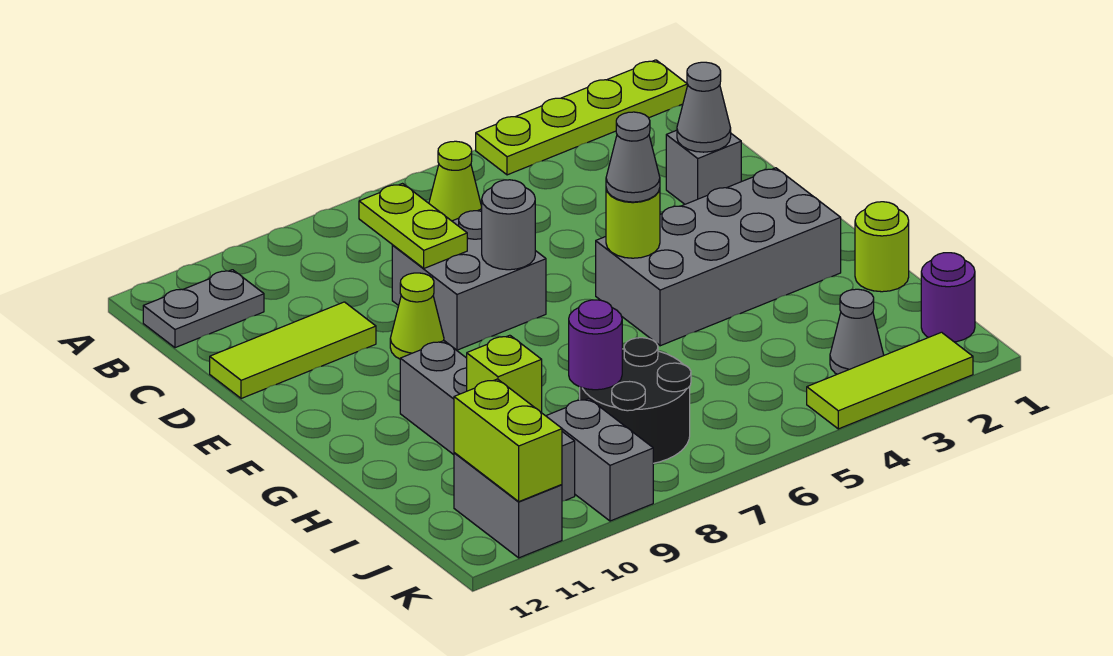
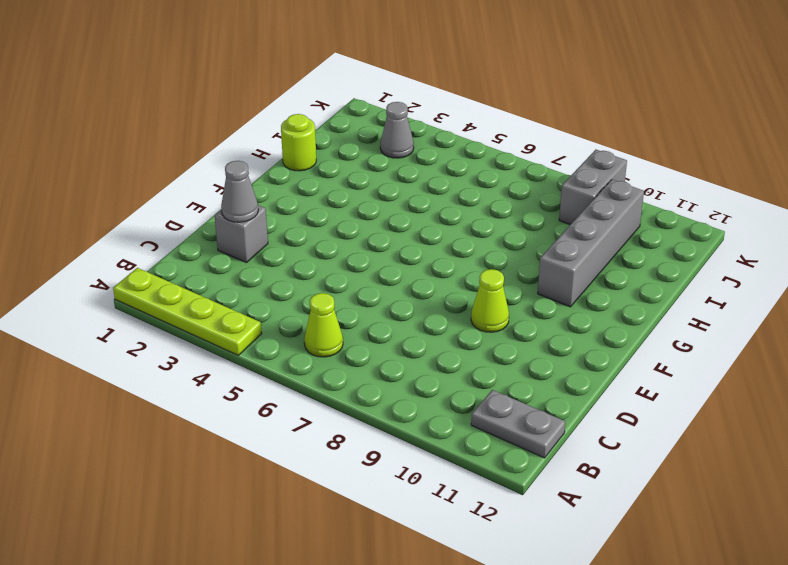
none -> grey 2x2 brick [392,209,546,350]
none -> lime 1x3 tile [210,302,376,399]
none -> grey 2x4 brick [596,168,841,346]

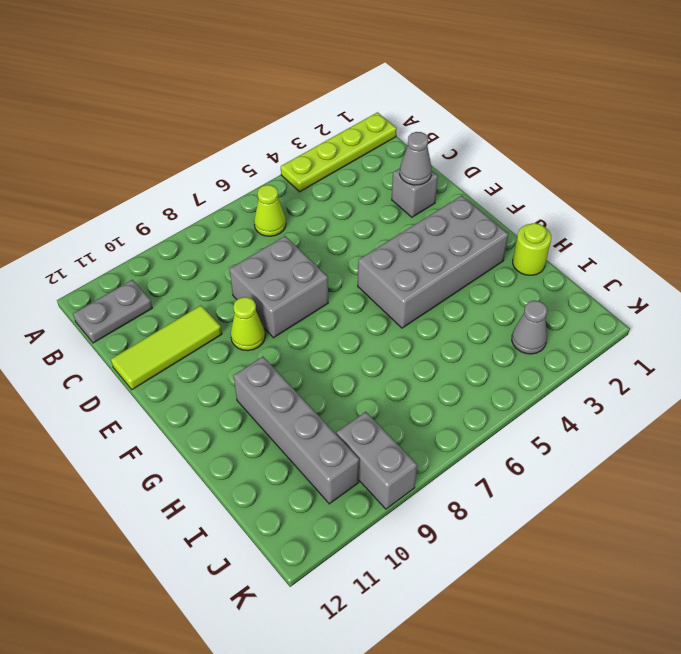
none -> black 2x2 round brick [580,338,691,463]
none -> purple 1x1 round brick [921,253,975,342]
none -> grey 1x2 brick [454,453,562,558]

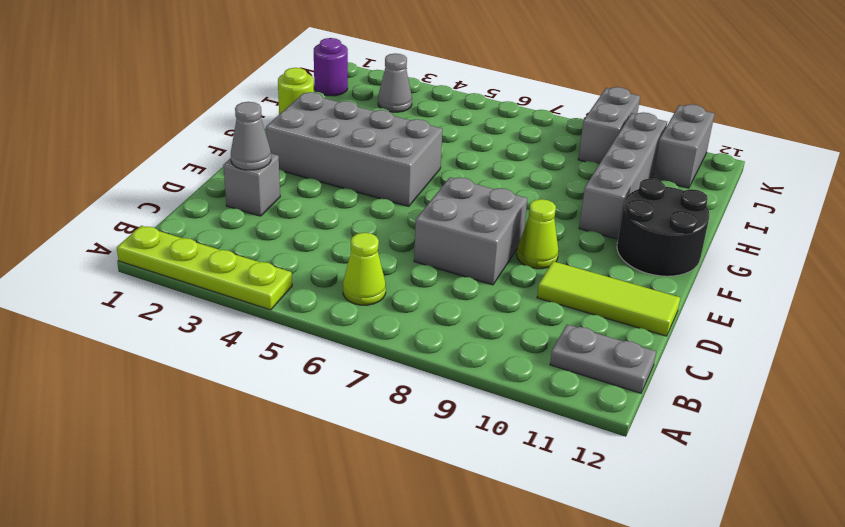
black 2x2 round brick [617,179,709,276] -> black 2x2 round brick moved to [580,338,691,463]
none -> lime 1x3 tile [807,332,973,429]
none -> lime 1x2 plate [359,184,467,268]
none -> grey 1x1 round brick [482,180,535,270]

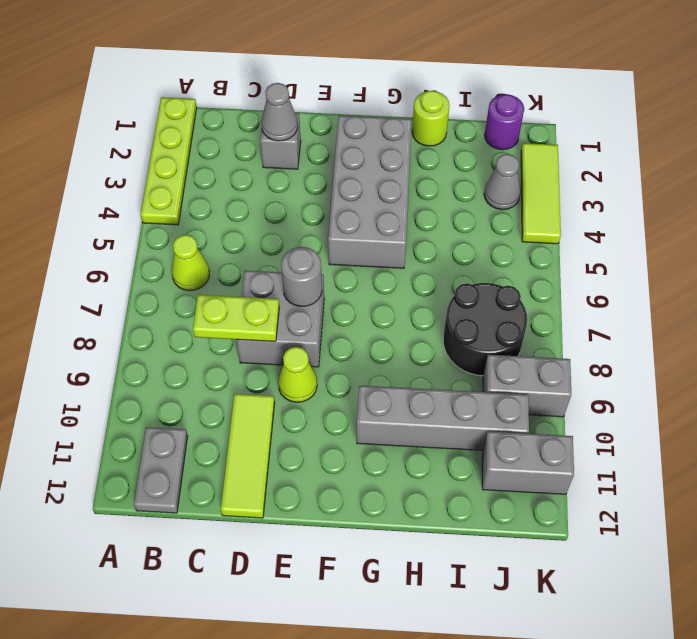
none -> lime 1x1 round brick [606,189,660,258]
none -> purple 1x1 round brick [569,300,622,390]
none -> lime 1x1 brick [467,335,542,413]

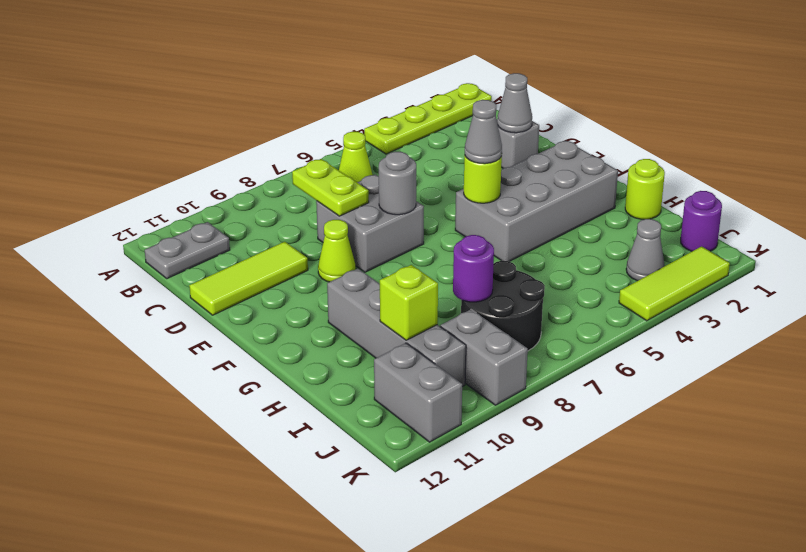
none -> lime 1x2 brick [454,379,562,501]

